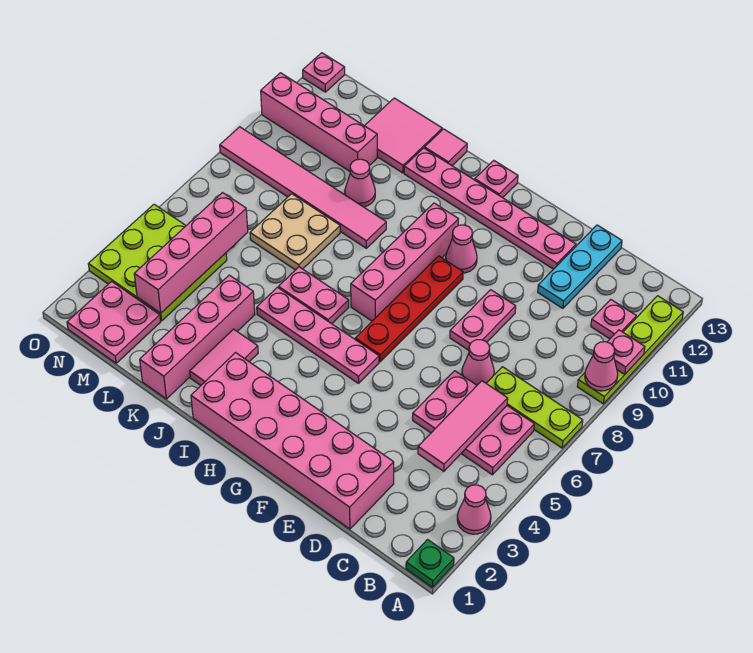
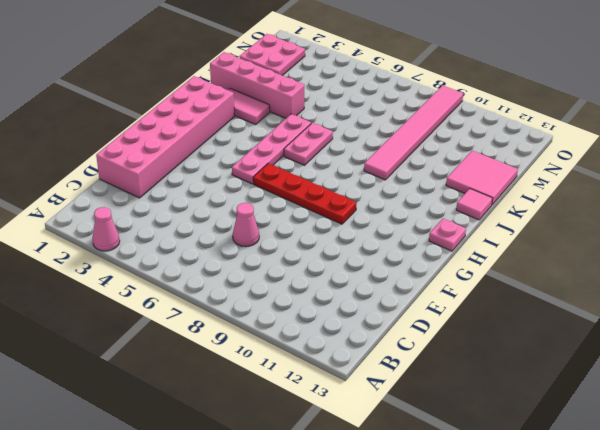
none -> green 1x1 plate [406,540,454,588]
none -> lime 1x3 plate [486,367,583,448]
none -> lime 1x4 plate [577,296,683,404]
none -> pink 2x3 plate [413,371,534,475]

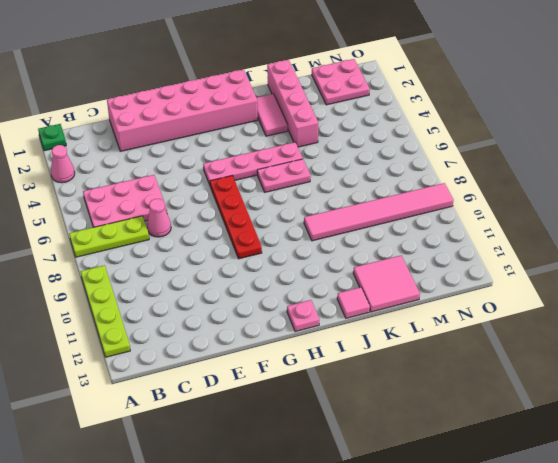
none -> pink 1x1 plate [591,299,636,339]
none -> cyan 1x3 plate [538,225,622,308]
none -> pink 1x2 plate [450,290,516,350]
none -> pink 1x6 plate [404,148,576,269]

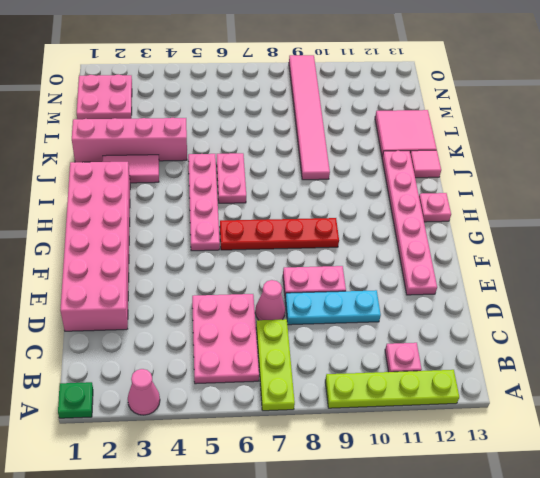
cyan 1x3 plate [285,290,381,325] -> cyan 1x3 plate moved to [538,225,622,308]
none -> pink 1x1 cone [446,225,477,273]
none -> pink 1x4 brick [351,203,458,321]
none -> tan 2x2 plate [250,194,340,270]
none -> pink 1x1 cone [345,159,375,207]

